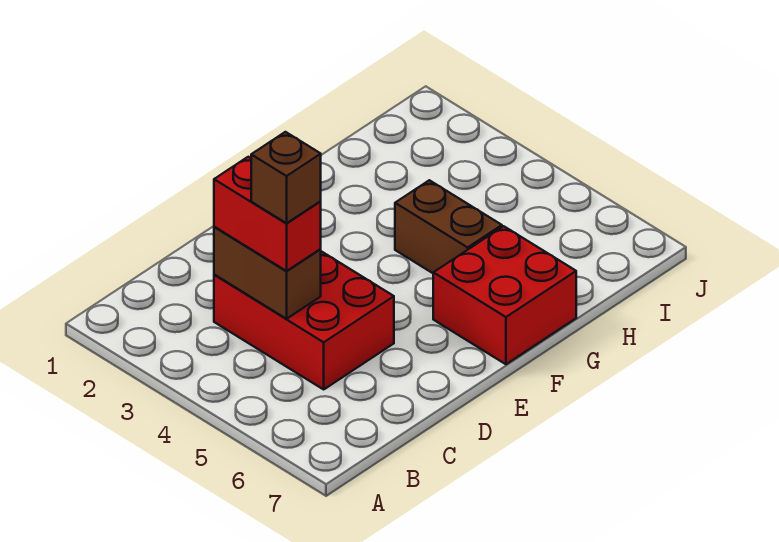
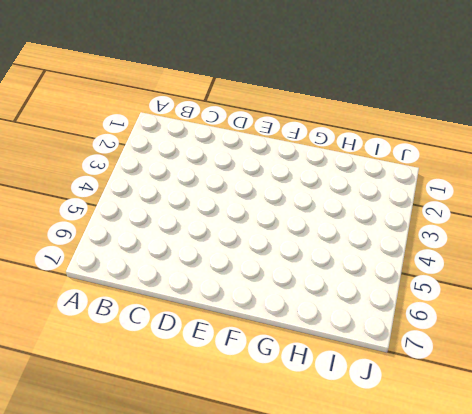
none -> red 2x3 brick [214,251,394,389]
none -> red 2x2 brick [433,226,576,364]

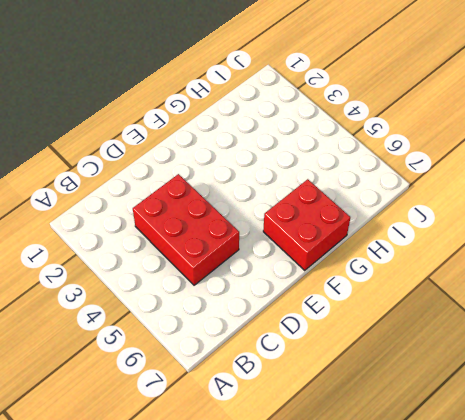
none -> brown 1x2 brick [395,180,502,273]
none -> brown 1x2 brick [214,227,321,319]

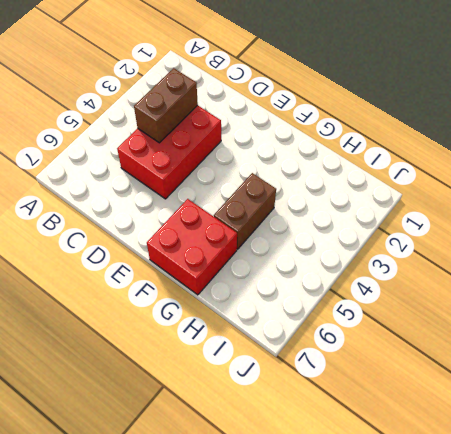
none -> red 1x2 brick [214,157,321,271]
none -> brown 1x1 brick [251,132,321,223]

